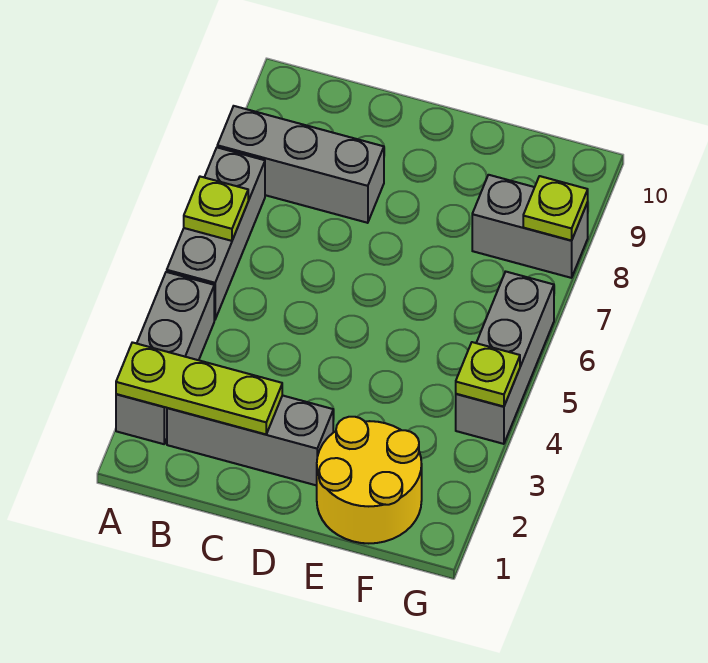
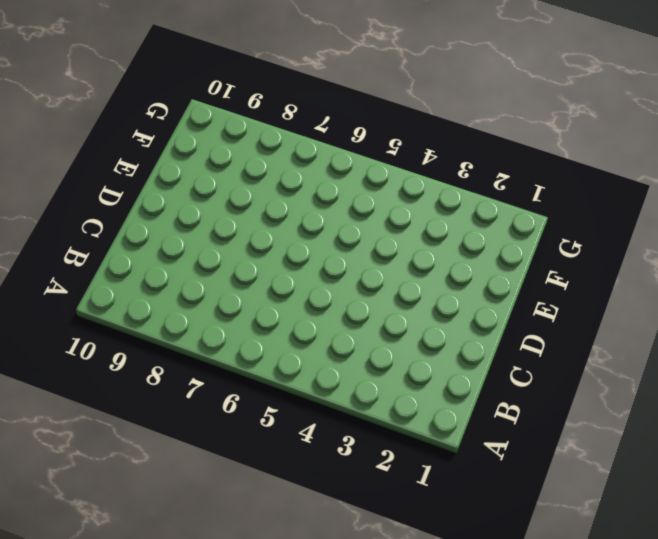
none -> grey 1x3 brick [116,272,214,444]
none -> grey 1x3 brick [167,148,265,320]

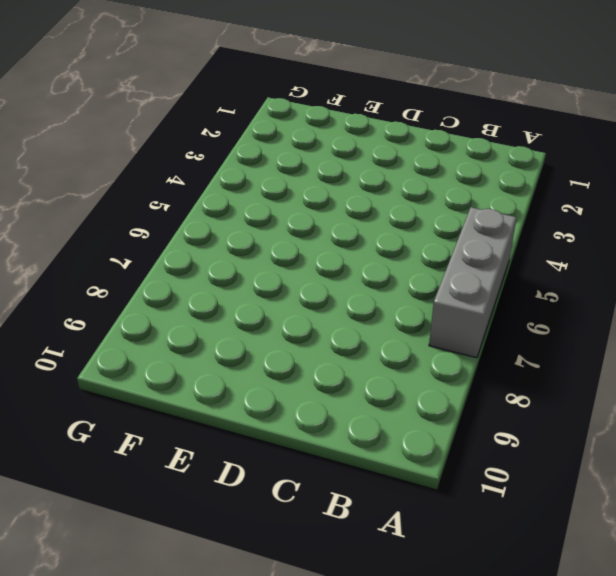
none -> grey 1x3 brick [116,272,214,444]
none -> grey 1x3 brick [217,106,384,223]

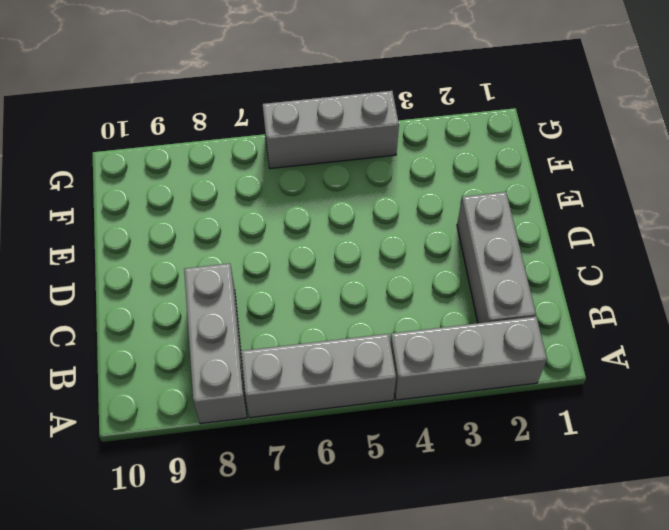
none -> yellow 2x2 round brick [317,417,422,543]
none -> grey 1x2 brick [472,175,588,278]

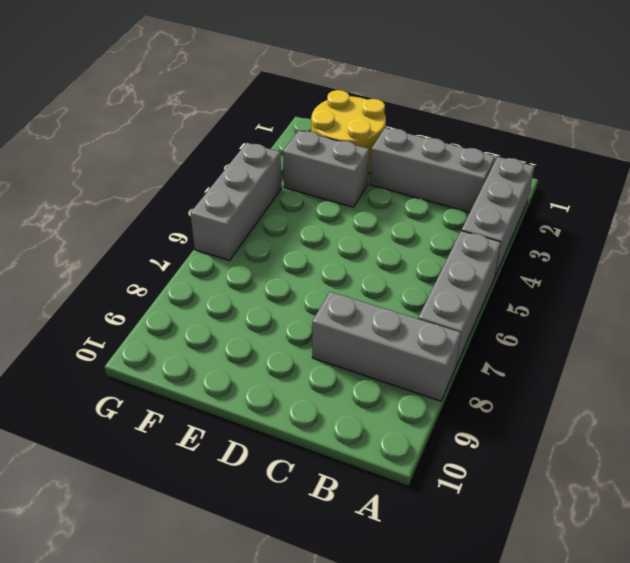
grey 1x2 brick [283,131,369,207] -> grey 1x2 brick moved to [472,175,588,278]
none -> lime 1x3 plate [116,342,282,434]
none -> lime 1x1 plate [184,177,248,241]

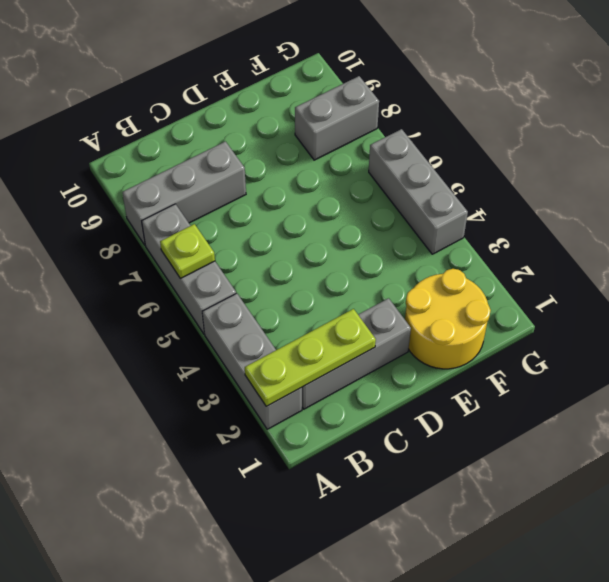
none -> lime 1x1 plate [456,342,520,407]
none -> lime 1x1 plate [523,176,588,241]

